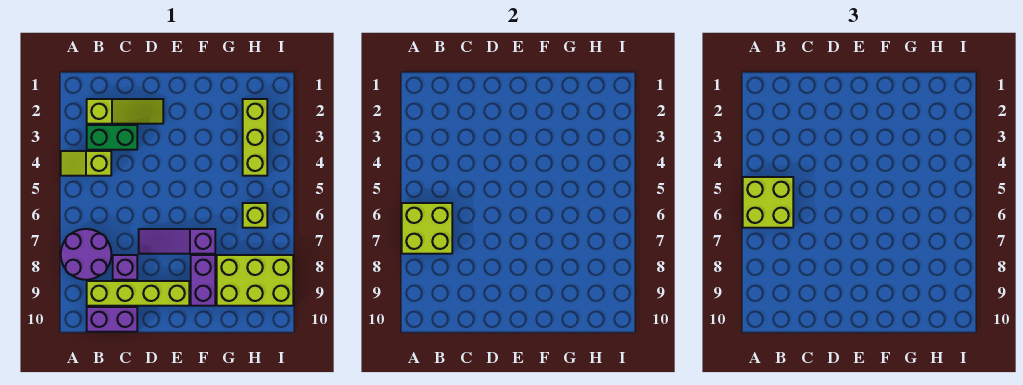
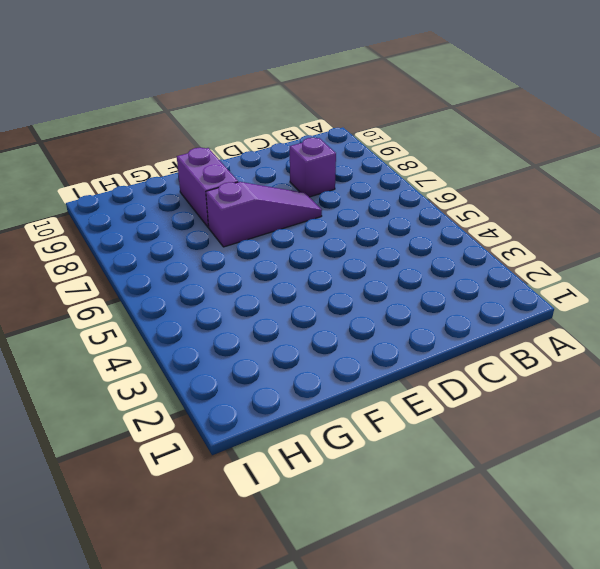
none -> lime 1x2 slope [61,151,111,176]
none -> purple 2x2 round brick [61,229,111,280]
none -> lime 1x3 slope [87,99,163,124]

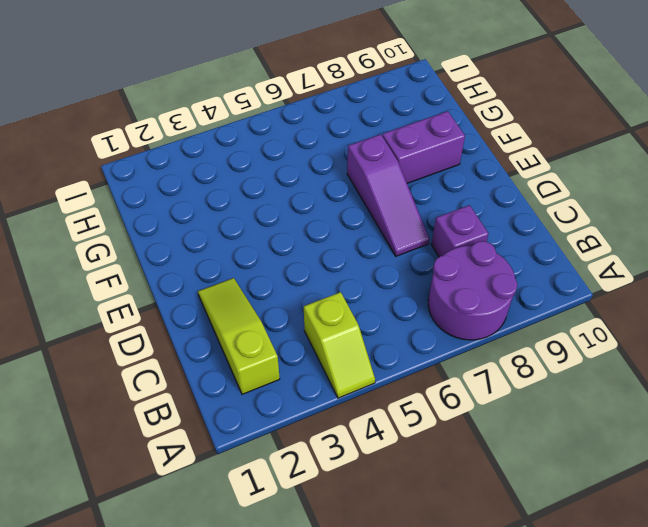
none -> green 1x2 brick [87,125,137,150]
none -> lime 1x4 brick [87,281,189,306]
none -> purple 1x2 brick [87,307,137,332]

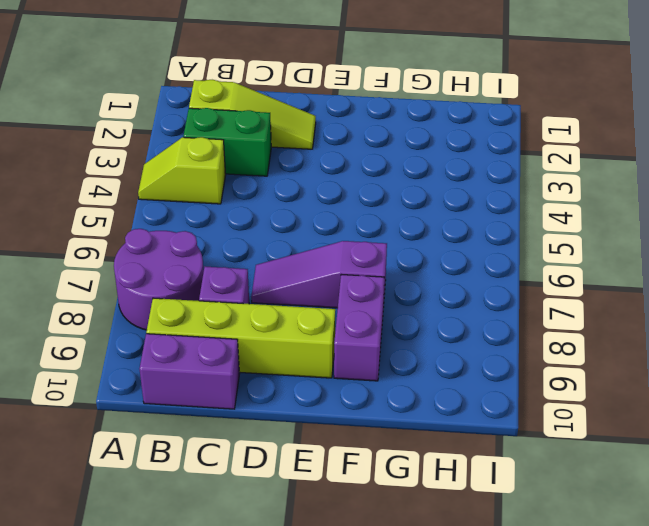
none -> lime 2x3 brick [217,255,293,306]
none -> lime 1x3 brick [243,99,267,176]
none -> lime 1x1 brick [243,203,267,228]

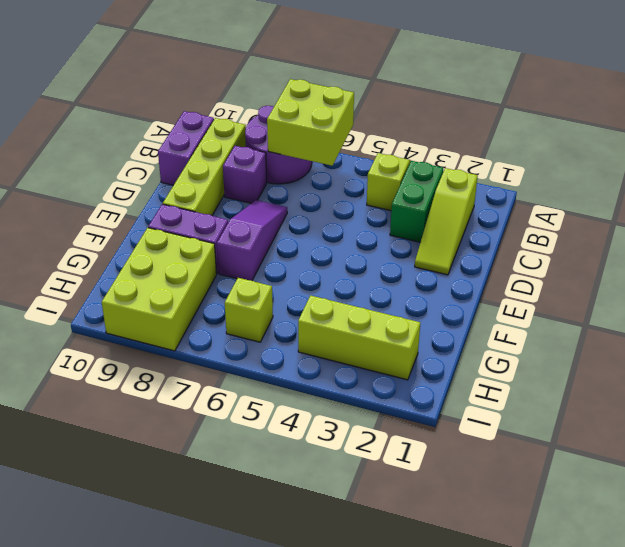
none -> lime 2x2 brick [743,177,793,228]

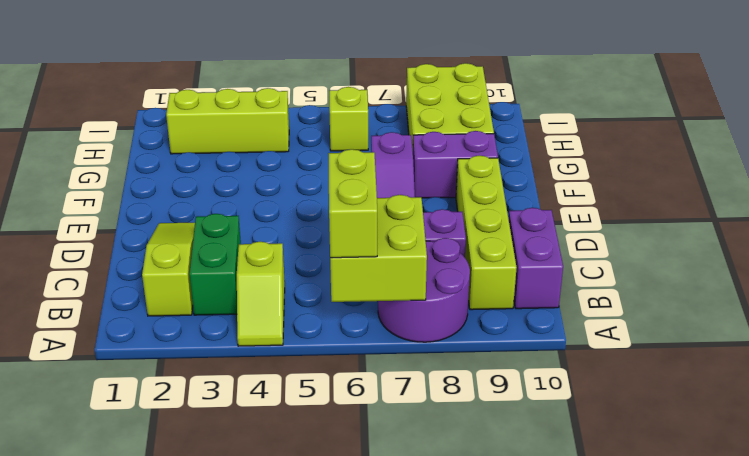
lime 1x2 brick [328,149,377,258] -> lime 2x2 brick [743,177,793,228]

